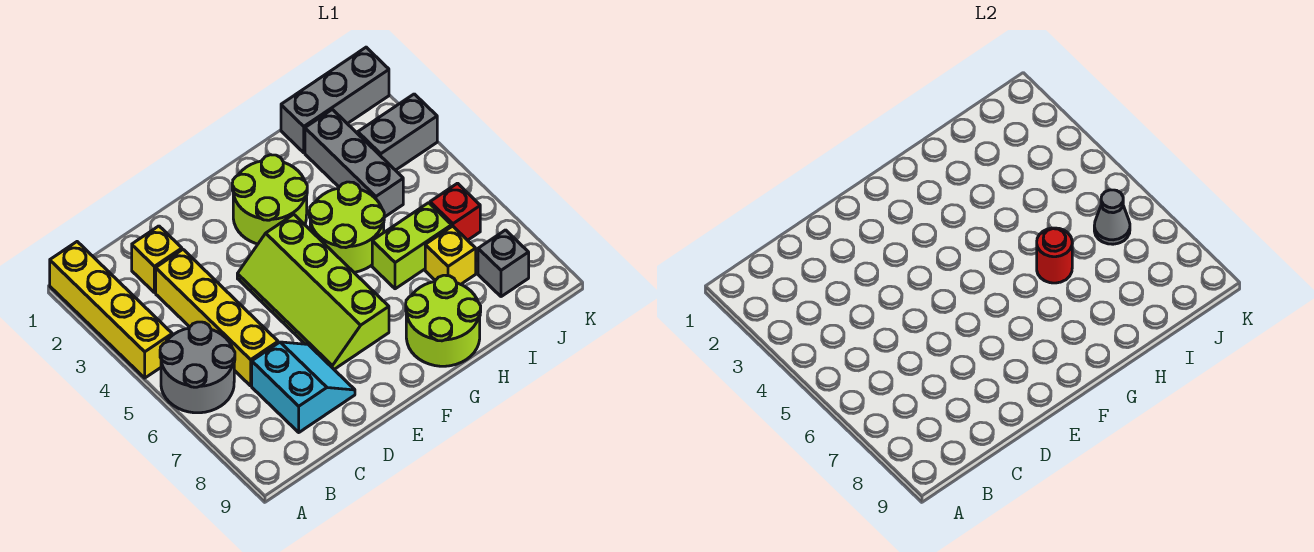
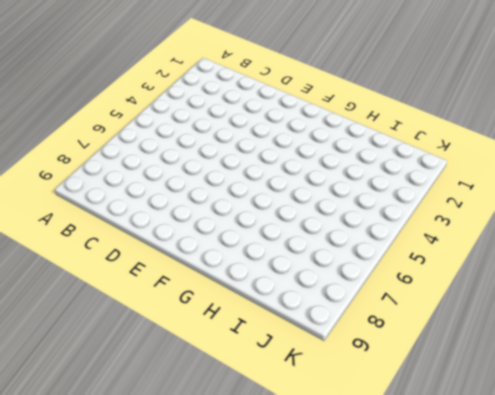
none -> yellow 1x4 brick [50,242,172,378]
none -> grey 2x2 round brick [160,322,235,413]
none -> yellow 1x1 brick [132,226,182,293]

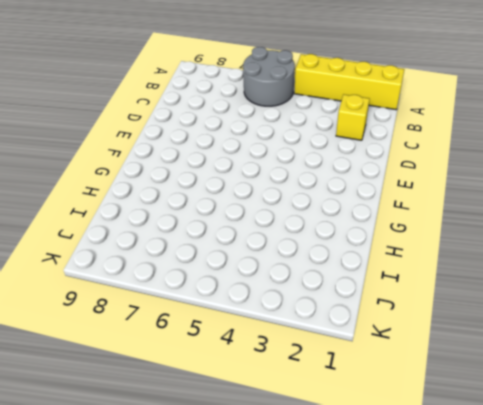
none -> yellow 1x4 brick [156,250,278,386]
none -> cyan 2x2 slope [252,342,355,432]
none -> lime 2x4 slope [237,214,389,369]

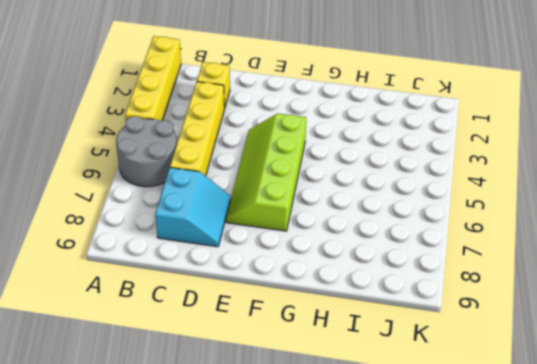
none -> lime 2x2 round brick [232,155,307,244]
none -> lime 2x2 round brick [309,182,384,272]
none -> lime 2x2 round brick [406,275,481,366]

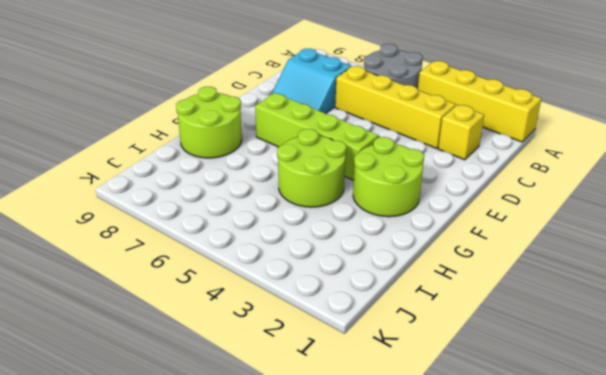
none -> lime 1x2 brick [372,203,452,289]
none -> grey 1x3 brick [281,47,389,153]
none -> grey 1x3 brick [305,109,403,217]

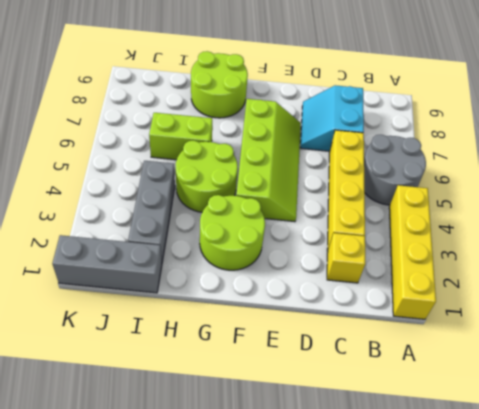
none -> yellow 1x1 brick [425,226,476,284]
none -> grey 1x2 brick [358,94,437,170]
none -> red 1x1 brick [430,183,480,240]

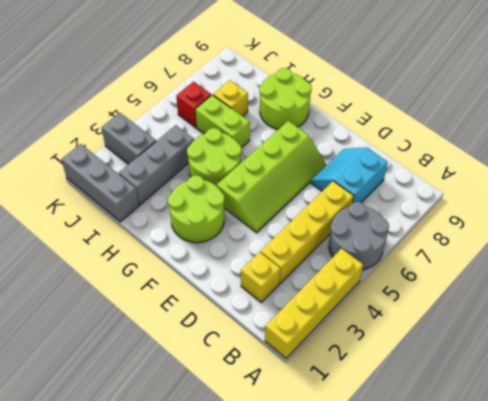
none -> grey 1x1 brick [478,230,529,297]
none -> red 1x1 round brick [1037,228,1072,283]
none -> grey 1x1 cone [1094,190,1130,244]

